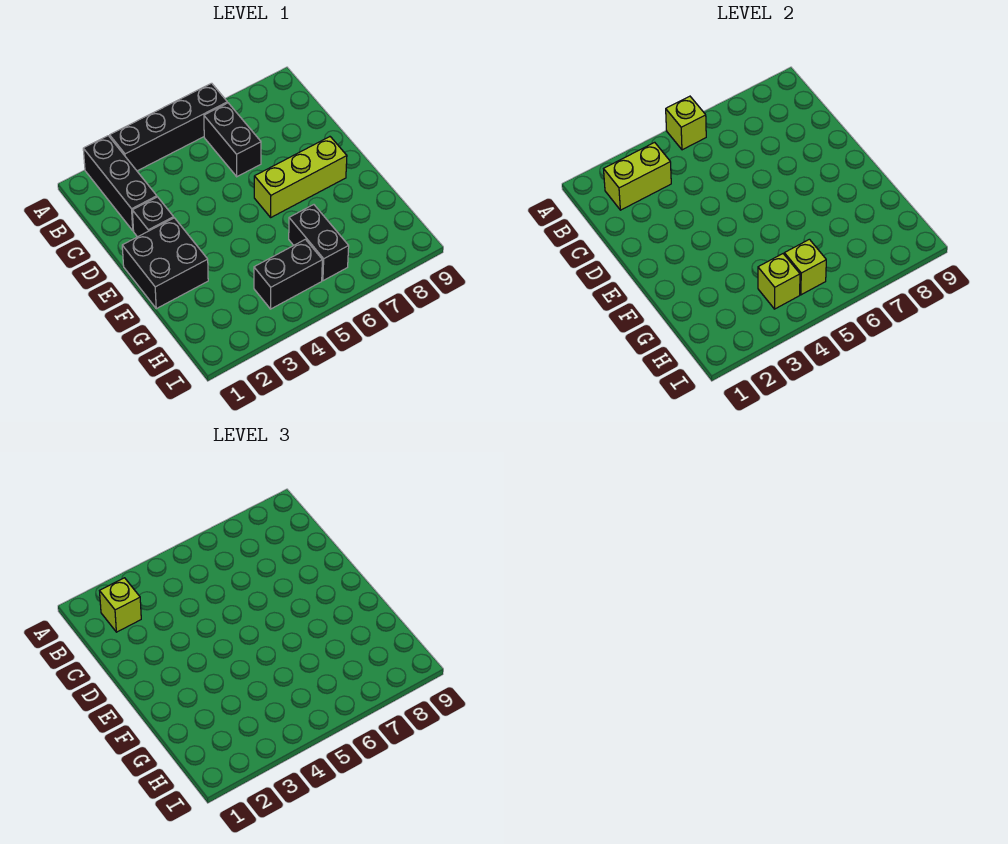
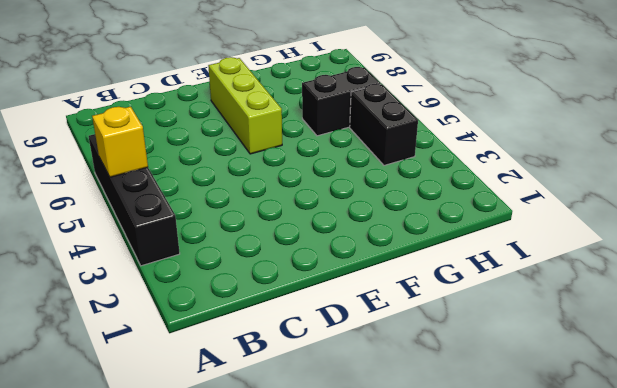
yellow 1x1 brick [92,107,148,177] -> lime 1x1 brick [666,96,706,150]
none -> black 1x3 brick [83,136,157,231]
none -> black 1x2 brick [204,103,261,177]
none -> black 1x1 brick [132,197,174,237]

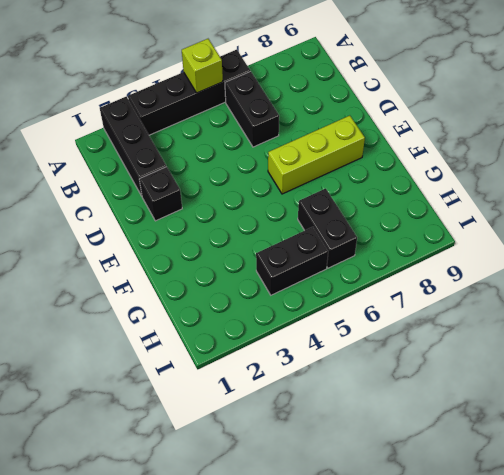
none -> black 2x2 brick [122,218,208,309]
none -> lime 1x2 brick [604,142,671,210]
none -> lime 1x1 brick [758,254,800,309]

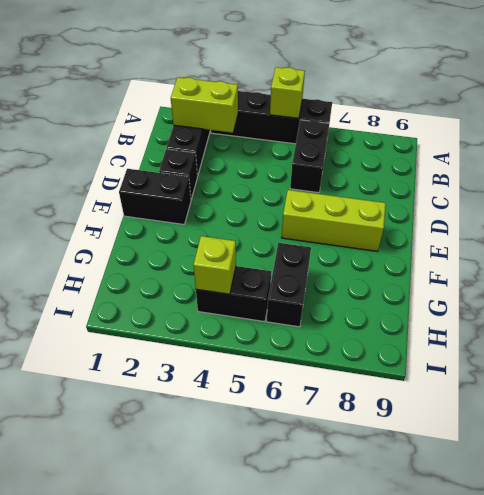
black 1x2 brick [119,169,191,224] -> black 2x2 brick [122,218,208,309]
none -> lime 1x1 brick [784,239,826,295]
none -> lime 1x1 brick [100,578,141,632]

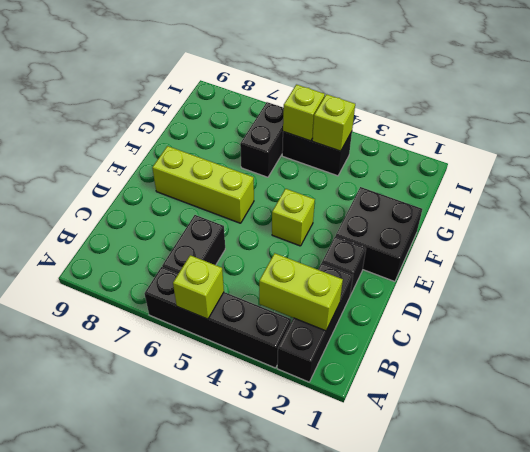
lime 1x1 brick [272,189,315,246] -> lime 1x1 brick moved to [100,578,141,632]

